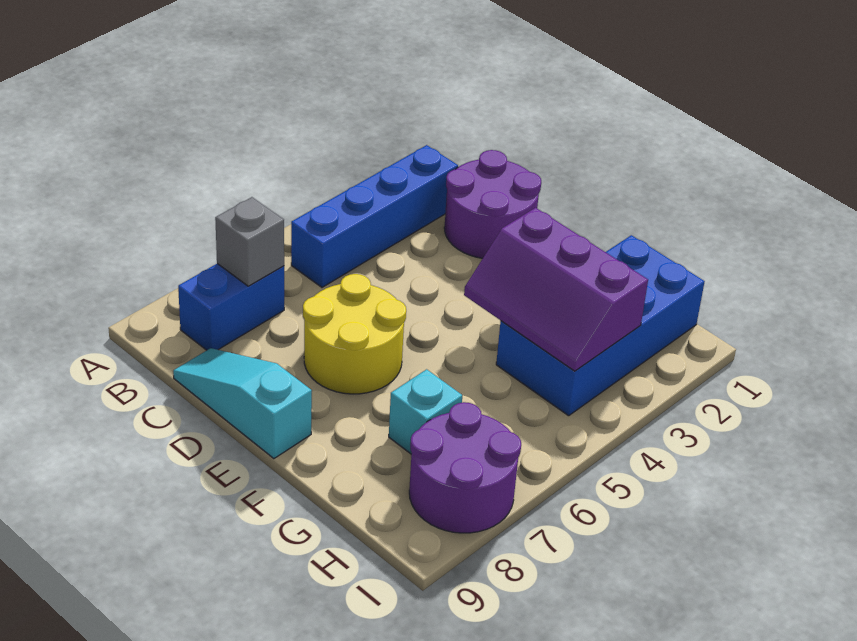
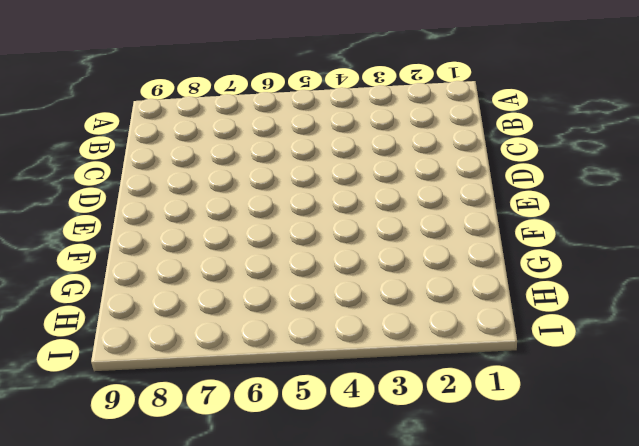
none -> blue 1x4 brick [291,145,458,287]
none -> blue 1x2 brick [178,264,284,350]

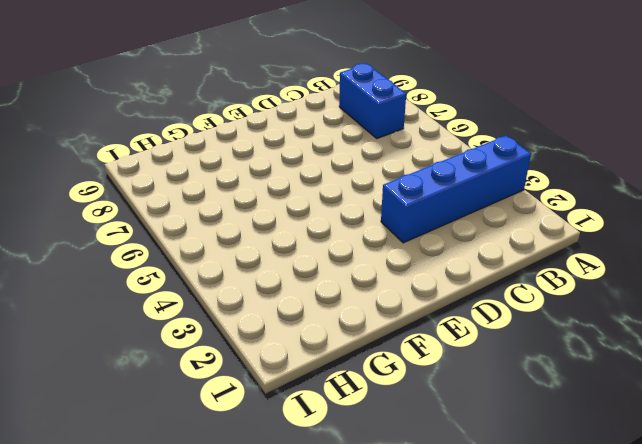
blue 1x4 brick [381,136,531,243] -> blue 1x4 brick turned to [291,145,458,287]
none -> purple 2x2 round brick [444,150,541,258]
none -> cyan 1x3 slope [173,348,312,459]

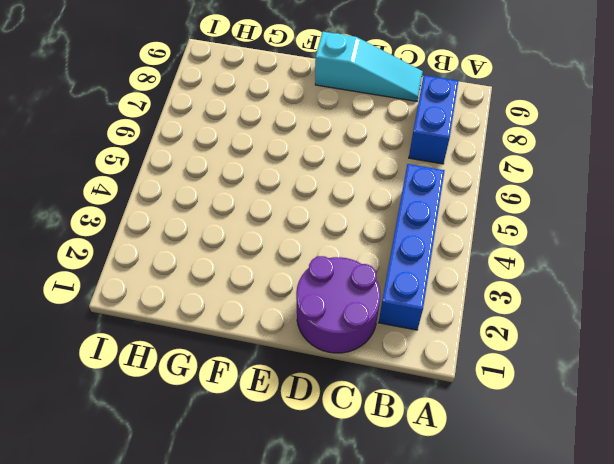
none -> yellow 2x2 round brick [303,274,406,394]
none -> blue 2x4 brick [496,235,705,416]

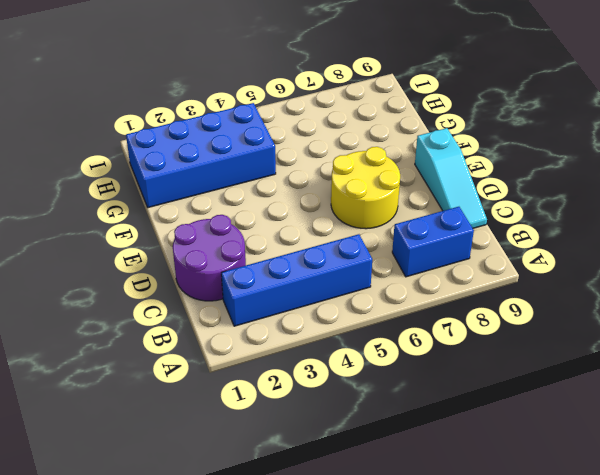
none -> cyan 1x1 brick [389,369,462,454]
none -> purple 2x2 round brick [409,402,521,533]

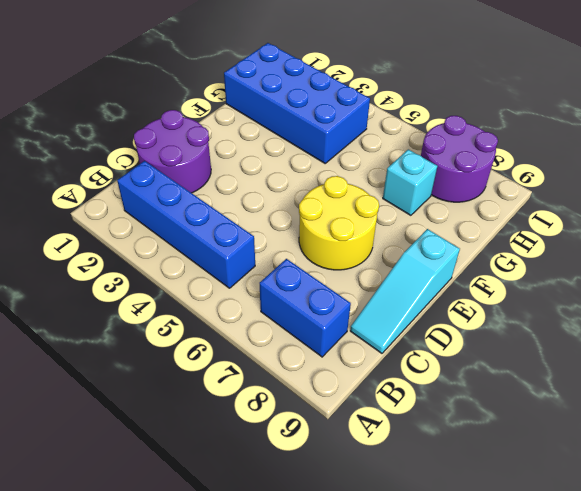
none -> grey 1x1 brick [215,197,284,286]
none -> purple 2x3 slope [464,208,648,371]

